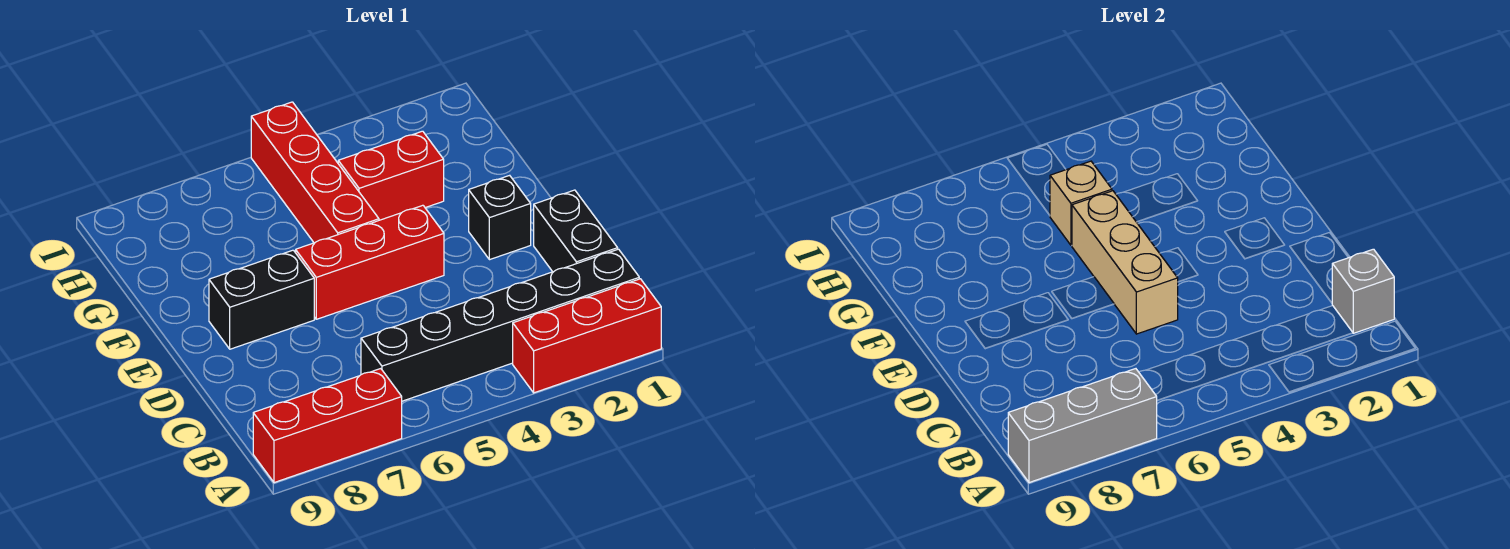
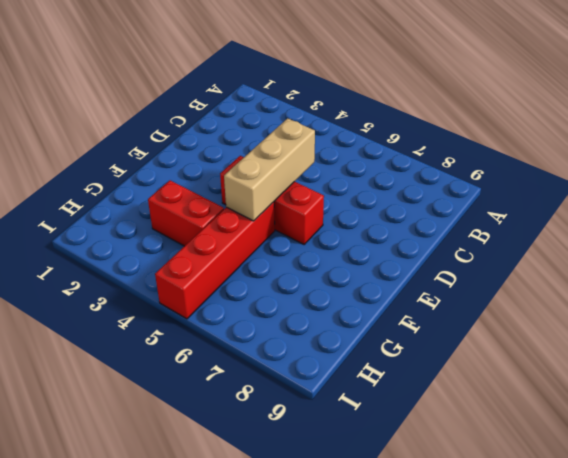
none -> red 1x3 brick [513,279,661,393]
none -> red 1x3 brick [253,369,402,483]
none -> black 1x6 brick [361,249,639,401]

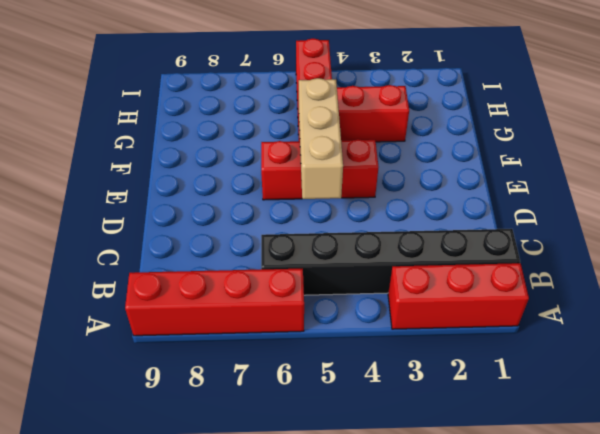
red 1x4 brick [125,268,304,336] -> red 1x3 brick [253,369,402,483]
none -> black 1x2 brick [534,190,618,272]
none -> black 1x1 brick [469,175,531,260]
none -> black 1x2 brick [209,250,314,349]

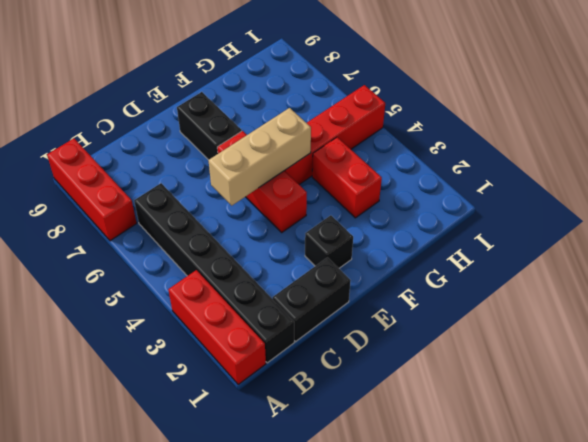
none -> grey 1x3 brick [1008,369,1157,483]
none -> grey 1x1 brick [1332,249,1394,333]
none -> tan 1x1 brick [1050,161,1112,245]

